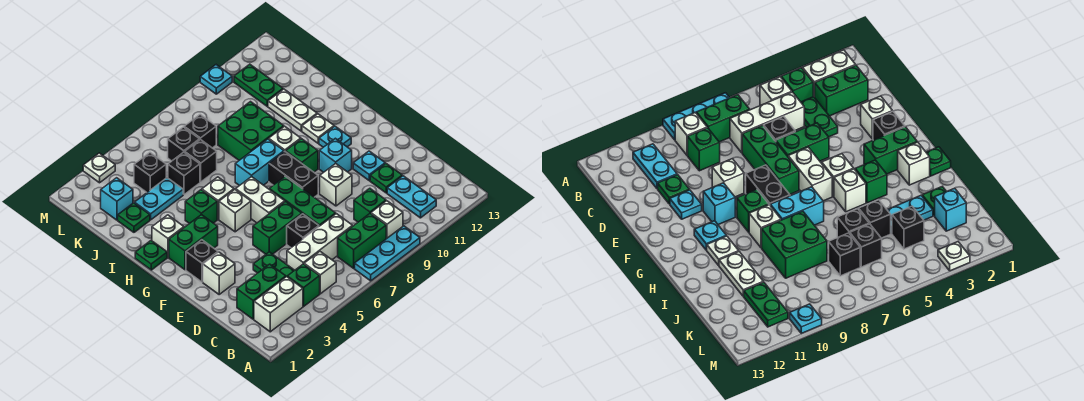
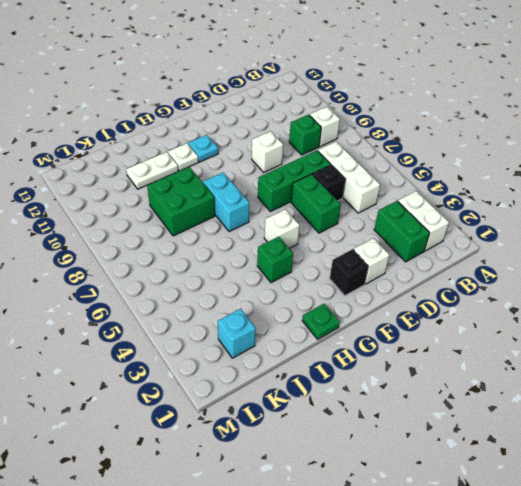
none -> cyan 1x3 plate [355,226,420,281]
none -> green 1x1 brick [287,264,320,306]
none -> white 1x1 brick [304,252,336,294]
none -> green 1x2 brick [338,214,386,268]

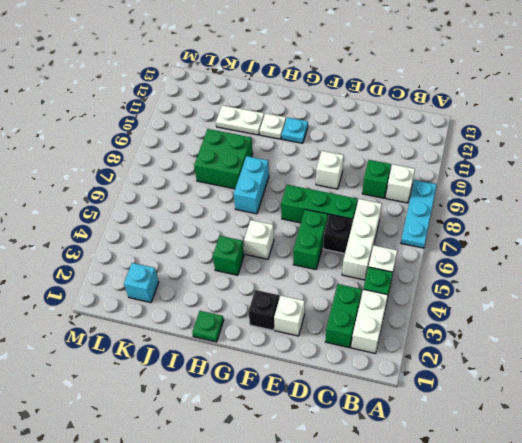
none -> green 1x2 brick [338,214,386,268]
none -> cyan 1x2 plate [387,176,436,218]
none -> green 1x2 plate [253,252,294,277]
none -> green 1x1 plate [370,164,402,193]

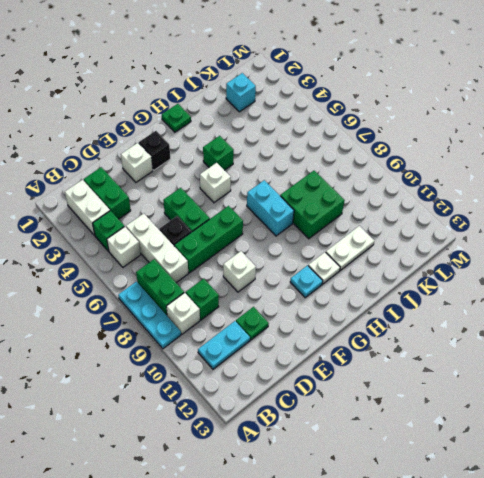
none -> green 1x2 plate [253,252,294,277]
none -> cyan 1x1 plate [353,151,385,181]
none -> white 1x2 brick [236,177,285,223]
none -> black 1x2 brick [269,152,318,197]

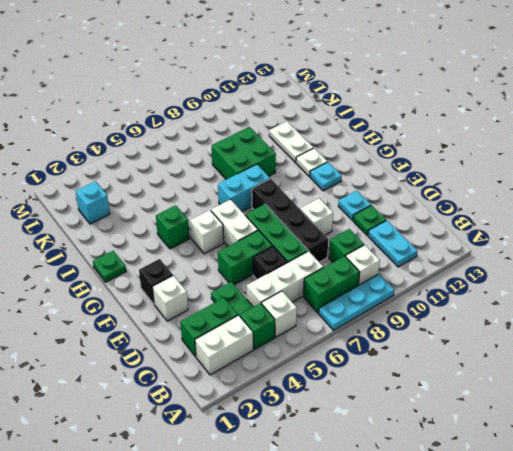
black 1x4 brick [252,179,328,262] -> black 1x2 brick [269,152,318,197]
none -> cyan 1x1 brick [319,138,352,172]
none -> green 1x2 brick [169,215,218,270]
none -> green 1x1 brick [286,139,318,172]
none -> white 1x1 brick [152,215,184,257]

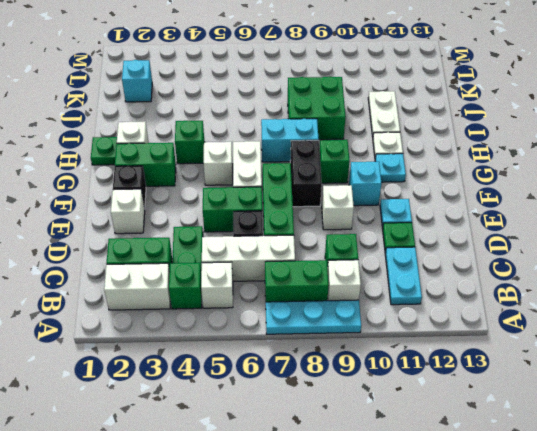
none -> white 1x1 brick [202,177,234,219]
none -> white 1x1 brick [269,126,301,152]
none -> green 1x1 plate [118,203,150,232]
none -> cyan 1x2 plate [134,178,183,220]

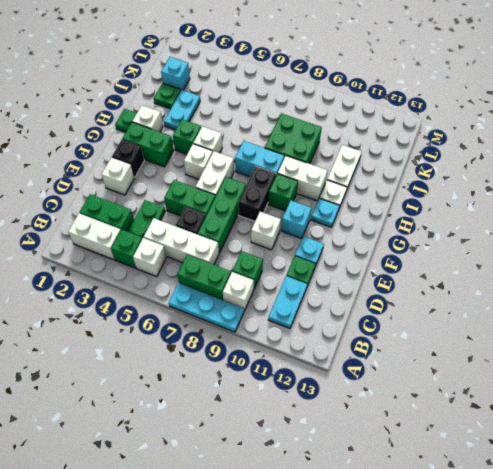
white 1x2 brick [278,156,328,201] -> white 1x1 brick [269,126,301,152]
cyan 1x2 plate [164,90,200,130] -> cyan 1x2 plate turned to [134,178,183,220]
none -> black 1x1 brick [168,152,200,195]
none -> black 1x1 brick [185,139,217,182]
none -> black 1x1 brick [134,153,166,192]
none -> black 1x1 brick [168,127,200,161]

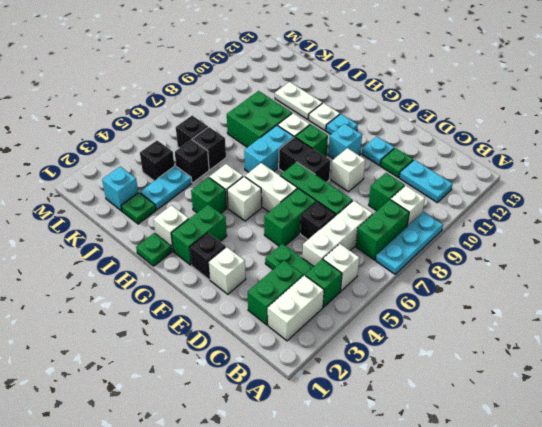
none -> black 1x1 brick [184,115,216,148]
none -> green 1x2 plate [234,64,283,106]
none -> white 1x1 plate [83,153,115,183]
none -> cyan 1x1 plate [200,65,232,94]

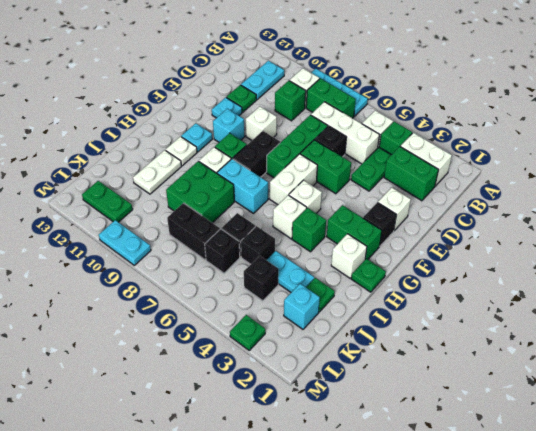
black 1x2 brick [167,203,220,260] -> black 1x1 brick [184,115,216,148]
green 1x2 plate [82,181,133,222] -> green 1x2 plate turned to [234,64,283,106]
green 1x1 plate [230,315,265,350] -> white 1x1 plate [83,153,115,183]
cyan 1x2 plate [99,220,151,265] -> cyan 1x1 plate [200,65,232,94]

